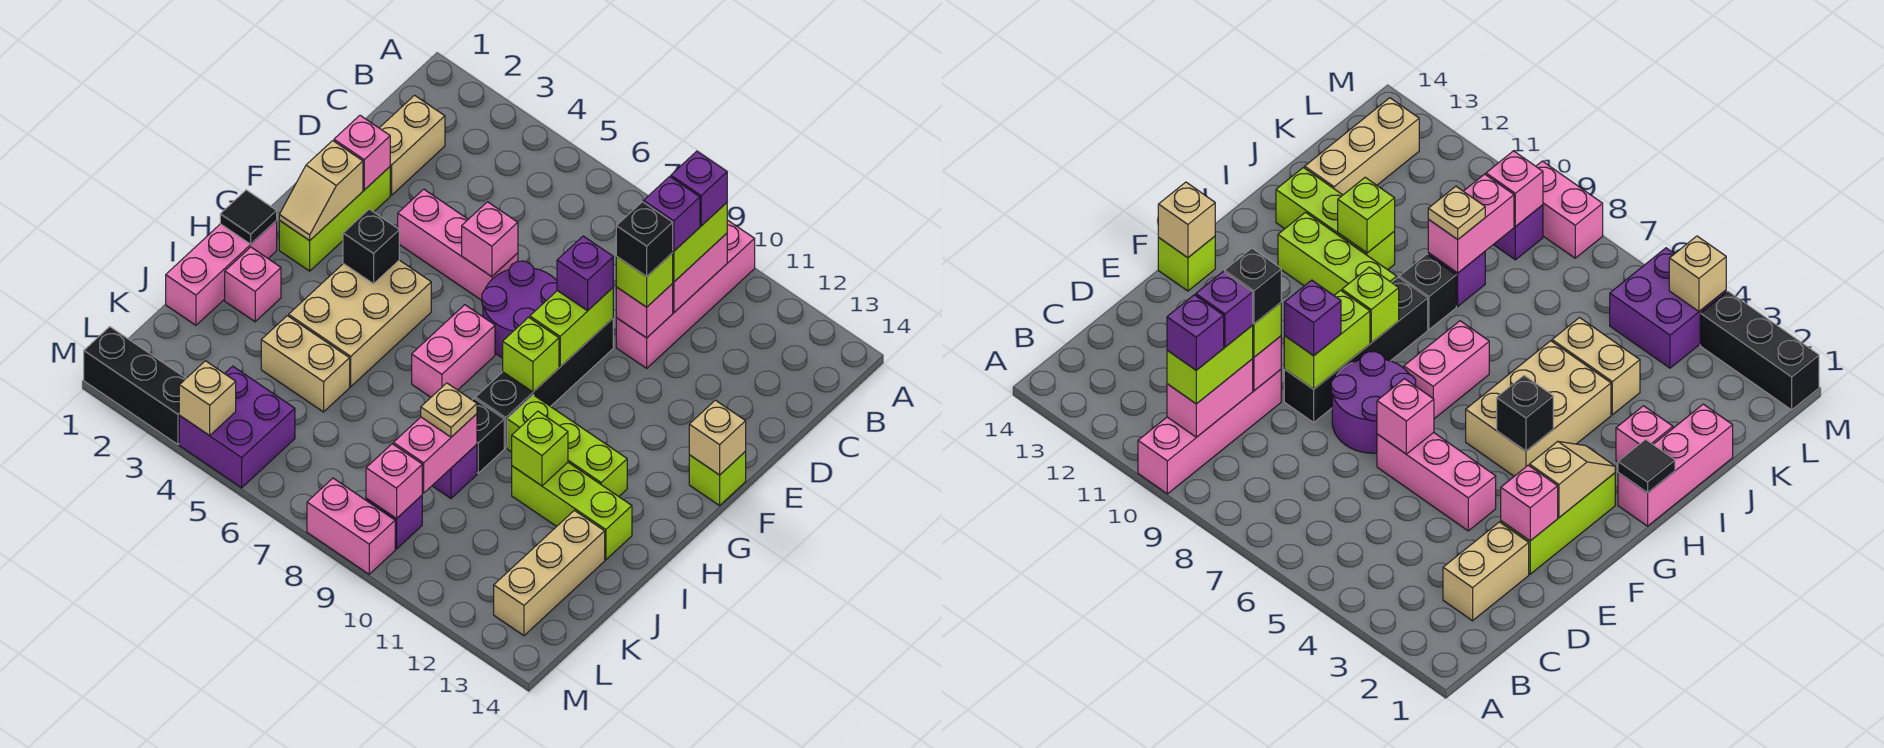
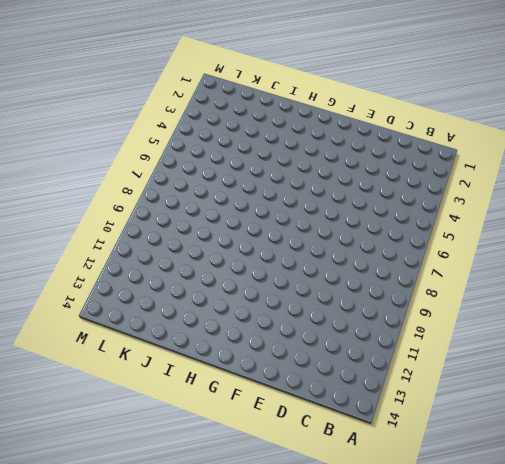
none -> pink 1x4 brick [616,220,755,368]
none -> tan 1x2 brick [380,95,445,195]
none -> lime 1x3 brick [279,167,390,271]
none -> pink 1x3 brick [398,189,518,300]

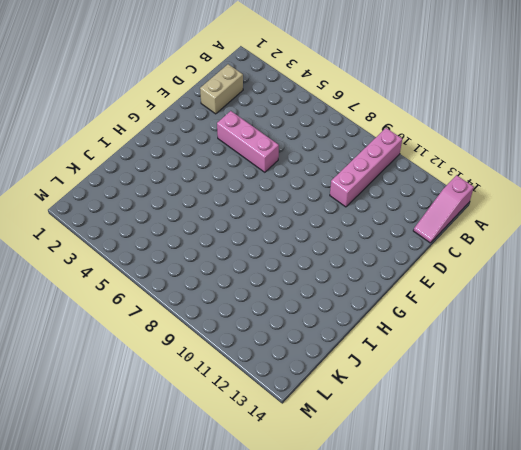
pink 1x3 slope [413,175,474,243] -> none
none -> lime 1x3 brick [279,167,390,271]
none -> purple 2x2 round brick [482,261,557,358]
none -> black 1x4 brick [475,318,613,448]
none -> lime 1x1 brick [689,451,746,505]

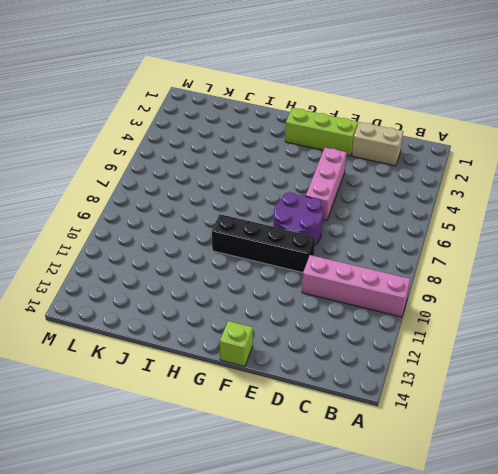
none -> tan 2x3 brick [289,260,431,387]
none -> pink 1x2 brick [412,305,495,397]
none -> pink 1x3 brick [166,221,277,325]
none -> lime 1x3 brick [507,395,627,496]

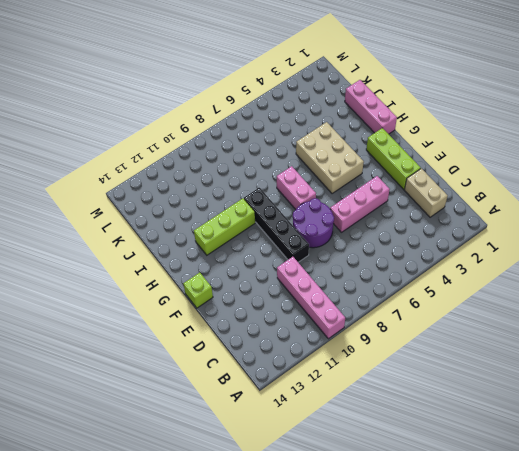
none -> pink 1x1 brick [225,247,281,322]
none -> black 1x1 brick [473,399,504,473]
none -> lime 1x3 brick [512,463,632,560]
none -> tan 1x2 brick [261,316,350,412]

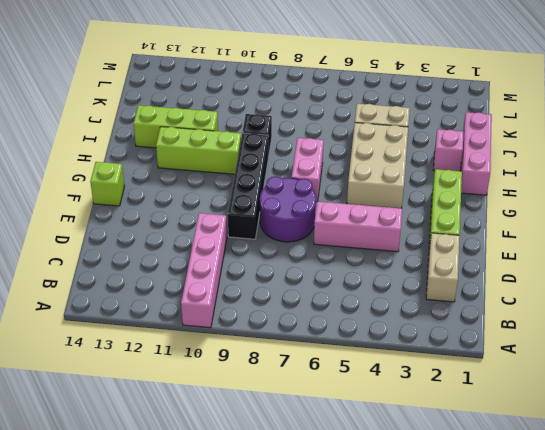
none -> purple 1x1 brick [432,445,477,498]
none -> tan 1x3 brick [494,510,605,636]
none -> purple 2x2 brick [179,366,295,488]
none -> purple 1x1 brick [366,496,422,549]

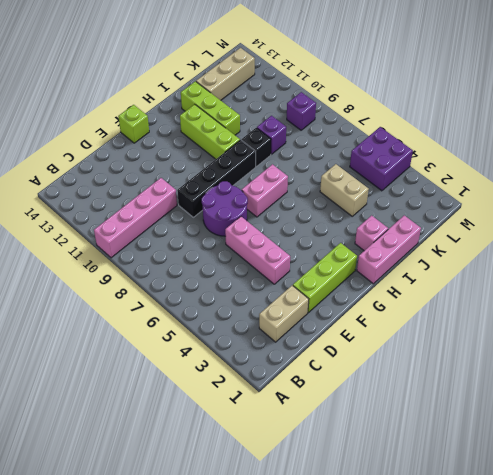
none -> tan 2x3 brick [289,260,431,387]
none -> black 1x3 brick [84,327,186,444]
none -> pink 1x2 brick [307,478,395,574]
none -> pink 1x2 brick [672,233,727,312]

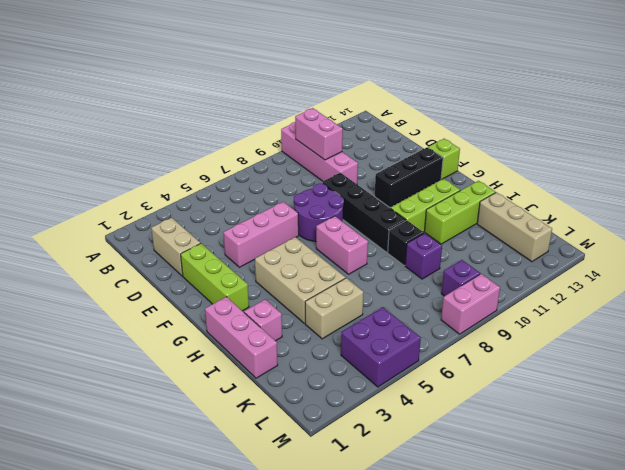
black 1x3 brick [375,147,443,208] -> black 1x3 brick moved to [84,327,186,444]
none -> pink 1x1 brick [616,284,673,338]
none -> pink 1x1 brick [334,115,390,190]
none -> pink 1x1 brick [462,202,518,277]
none -> lime 1x2 brick [530,288,613,367]

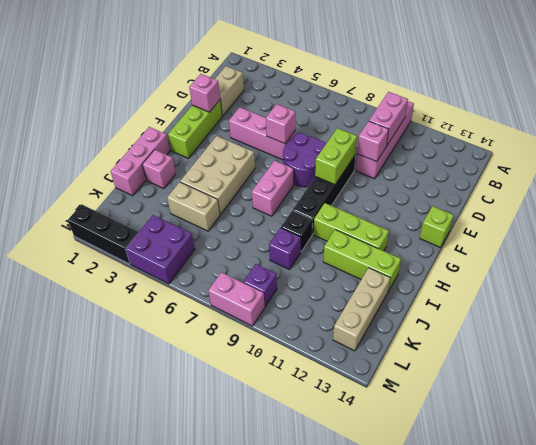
none -> tan 1x2 slope [279,141,363,241]
none -> tan 1x1 brick [689,400,746,475]
none -> black 1x1 brick [343,209,399,284]
none -> lime 1x1 brick [503,317,559,392]

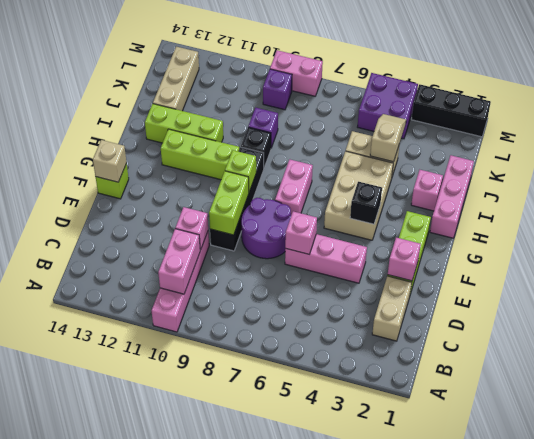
tan 1x2 slope [370,114,406,162] -> tan 1x2 slope moved to [279,141,363,241]
none -> black 1x1 tile [220,190,277,244]
none -> lime 1x1 brick [512,411,568,486]
none -> pink 1x2 brick [393,414,477,493]
none -> pink 1x1 brick [366,444,422,519]

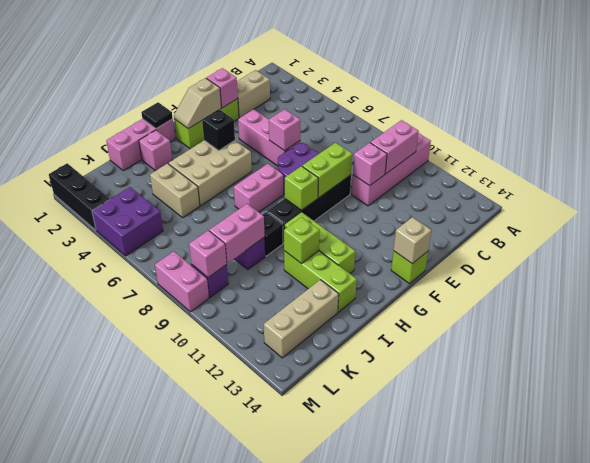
none -> tan 1x1 brick [179,361,236,436]
none -> lime 1x2 brick [673,203,727,282]
none -> lime 1x1 brick [616,253,673,307]
none -> purple 1x1 brick [557,236,613,311]

